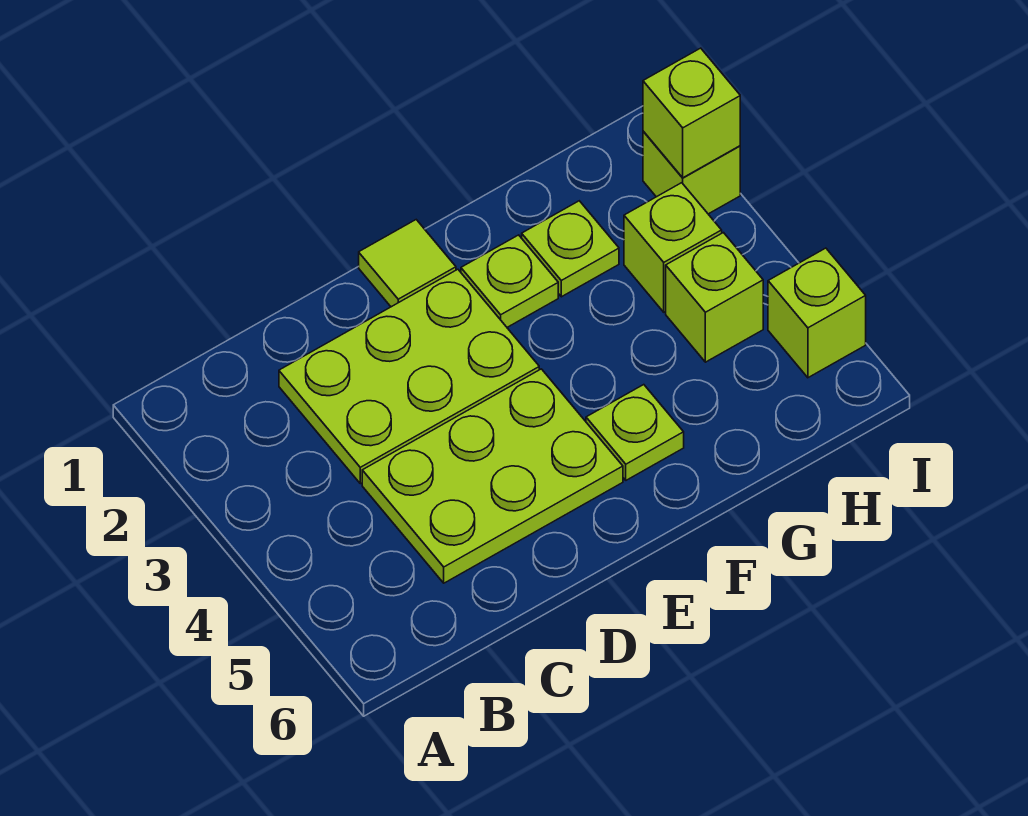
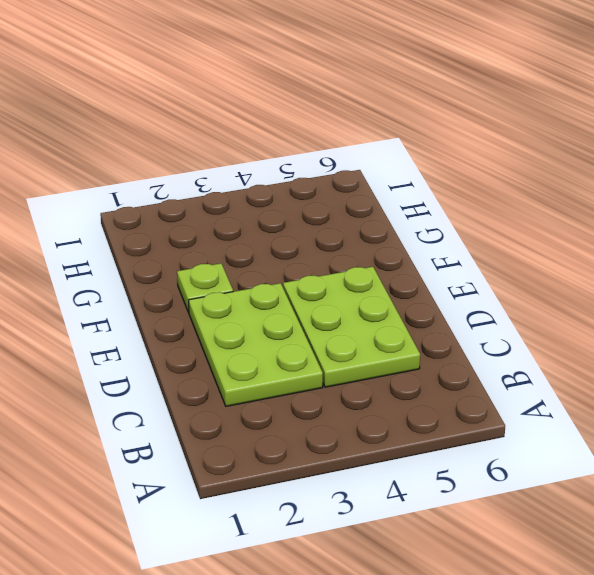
none -> lime 1x1 tile [359,220,456,307]
none -> lime 1x1 plate [586,385,684,480]

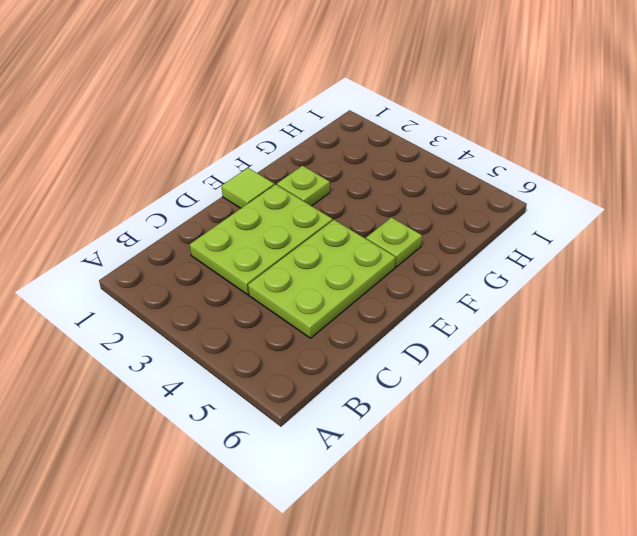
none -> lime 1x1 plate [522,201,619,297]
none -> lime 1x1 brick [624,183,722,312]

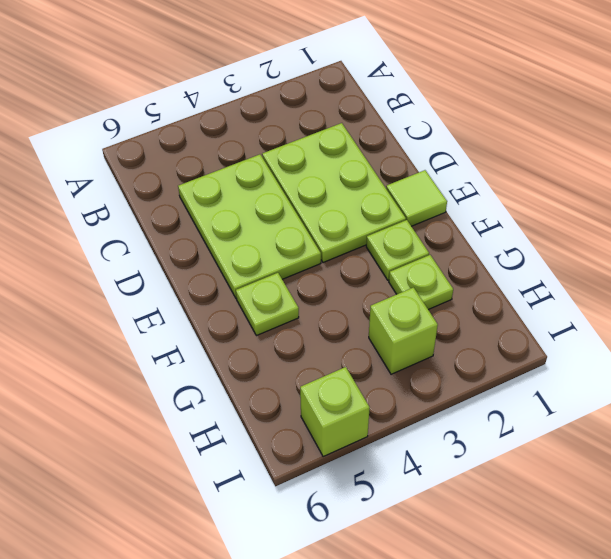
none -> lime 1x1 brick [666,233,763,362]
none -> lime 1x1 brick [643,131,740,214]

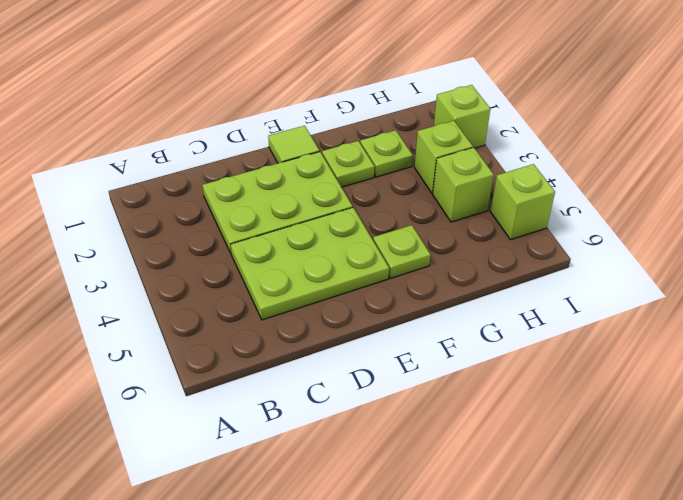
none -> lime 1x1 brick [643,48,740,178]

